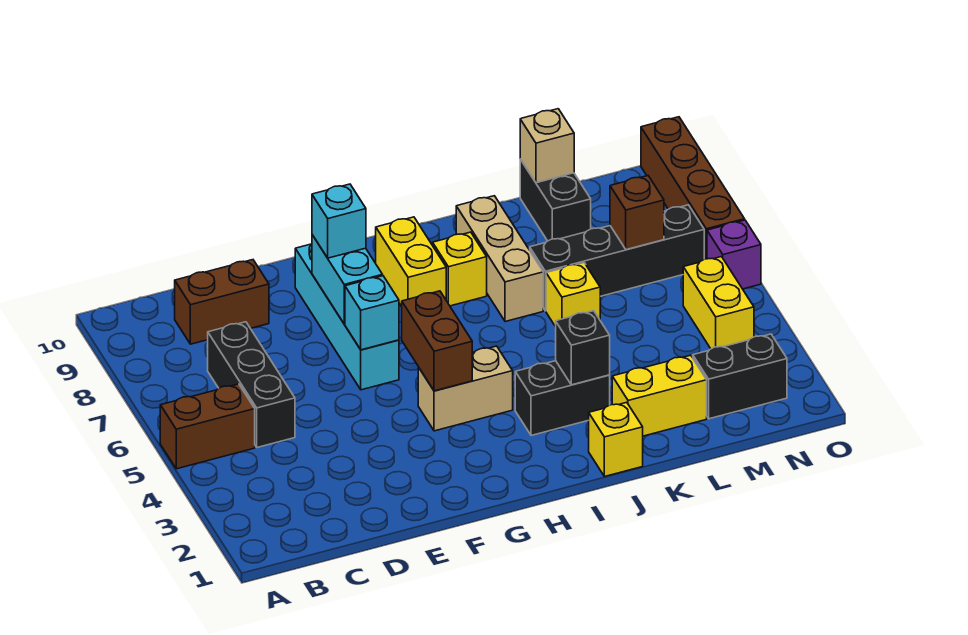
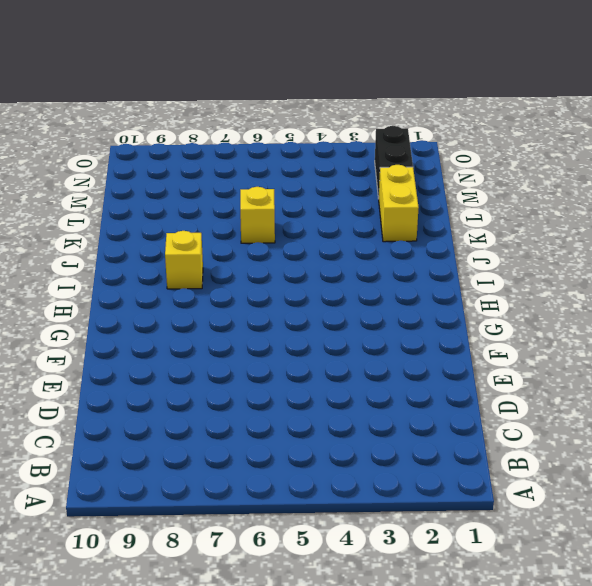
none -> brown 1x2 brick [160,384,255,469]
none -> black 1x3 brick [208,322,295,447]
none -> brown 1x2 brick [175,260,269,344]

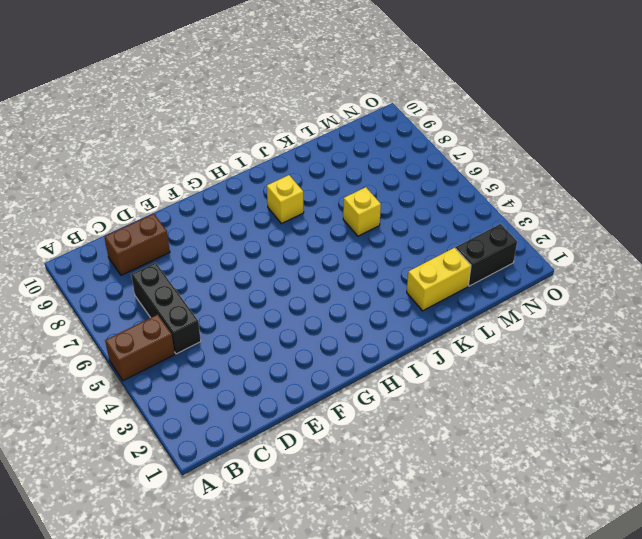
none -> cyan 1x4 brick [295,244,399,390]
none -> tan 1x2 brick [418,346,513,431]
none -> yellow 1x2 brick [376,217,446,307]

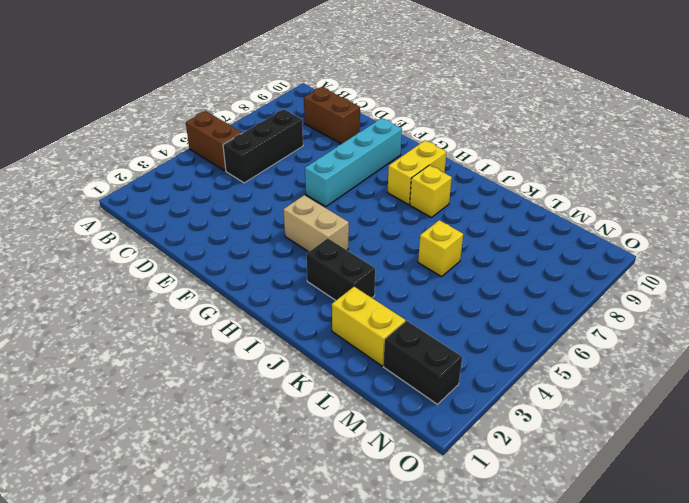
none -> yellow 1x1 brick [589,402,643,477]
none -> tan 1x3 brick [456,196,543,322]
none -> black 1x4 brick [530,205,704,311]

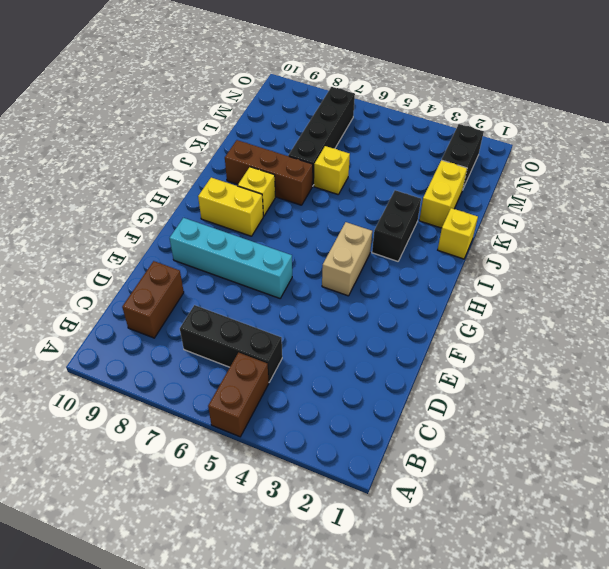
brown 1x3 brick [225,140,313,205] -> tan 1x3 brick [456,196,543,322]
none -> black 1x2 brick [520,159,591,241]
none -> yellow 1x2 brick [683,257,754,349]
none -> purple 1x1 brick [707,220,761,289]

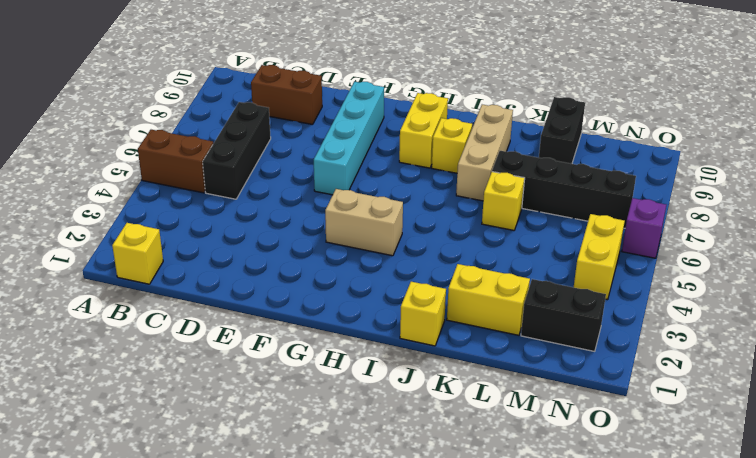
yellow 1x1 brick [112,223,163,284] -> none
none -> black 1x2 brick [515,361,610,435]
none -> brown 1x4 brick [641,117,745,259]
none -> cyan 1x1 brick [345,276,399,350]

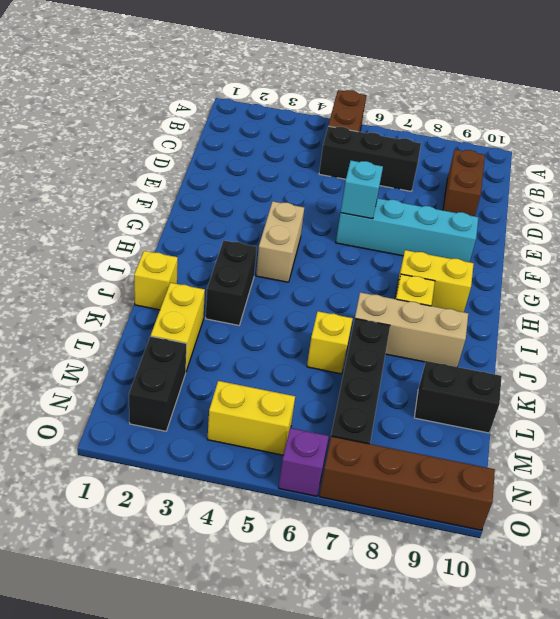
none -> cyan 1x2 brick [312,235,383,324]
none -> brown 1x2 brick [402,291,472,391]
none -> black 1x1 brick [556,311,610,385]

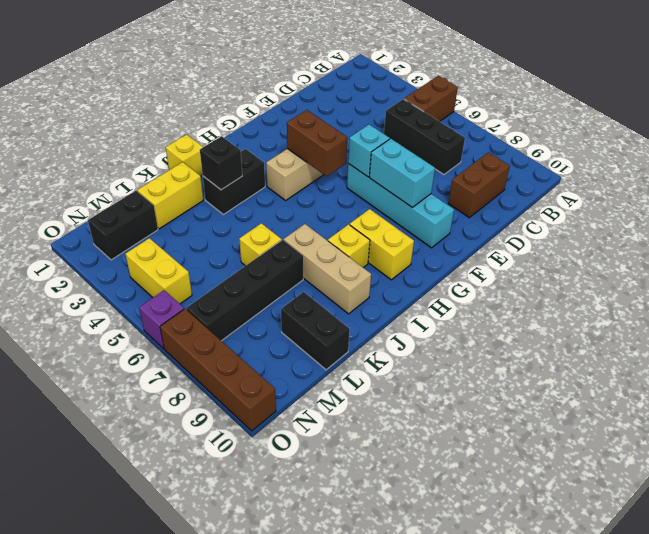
none -> tan 1x1 brick [520,109,574,183]
none -> brown 1x1 brick [610,176,664,250]
none -> cyan 1x1 brick [312,184,366,258]

